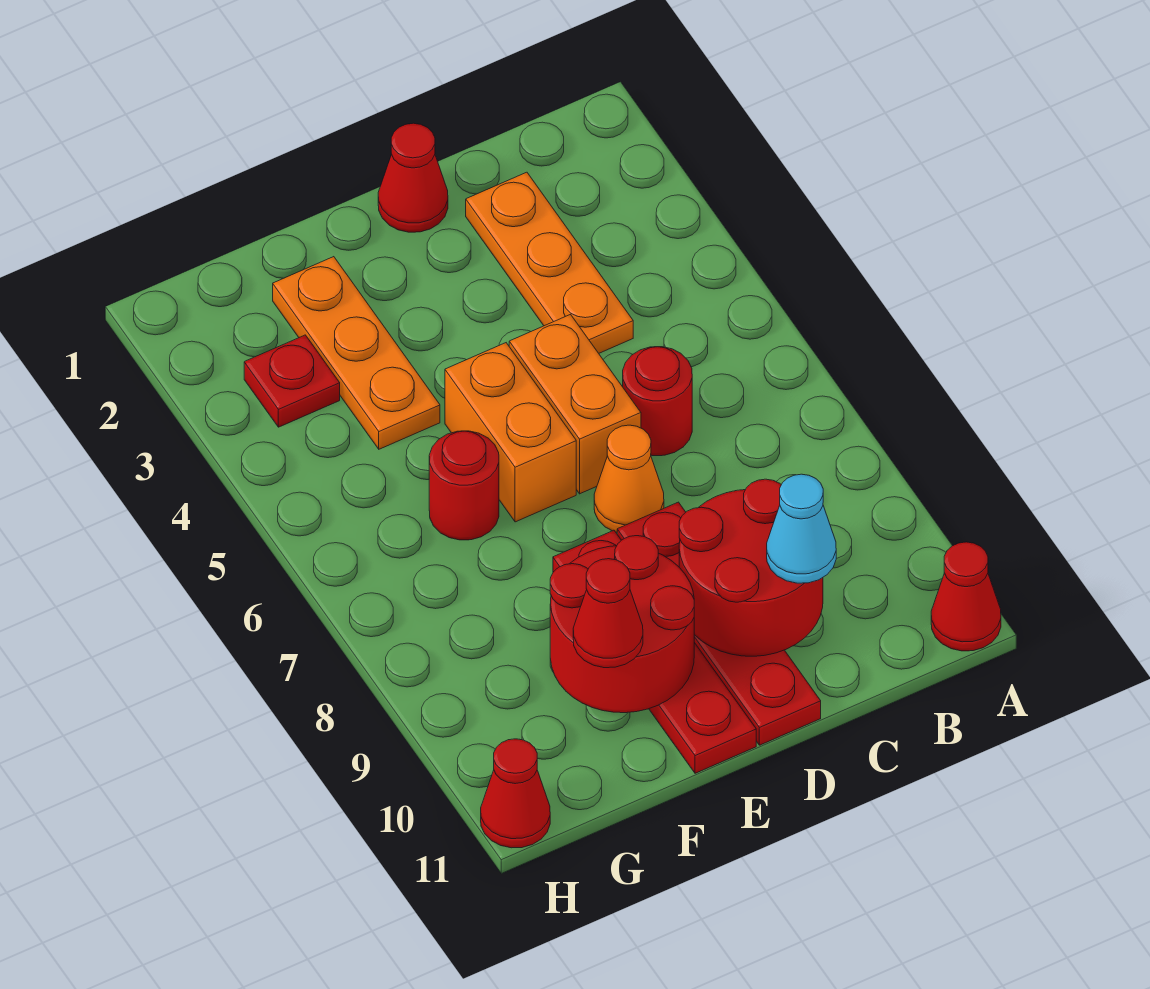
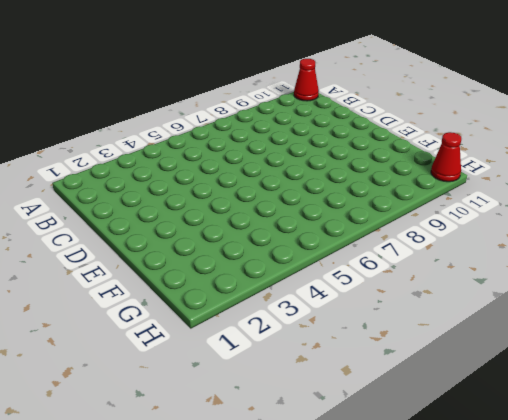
none -> orange 1x3 plate [466,172,633,353]
none -> red 1x1 round brick [623,347,692,456]
none -> red 1x1 cone [378,123,448,232]

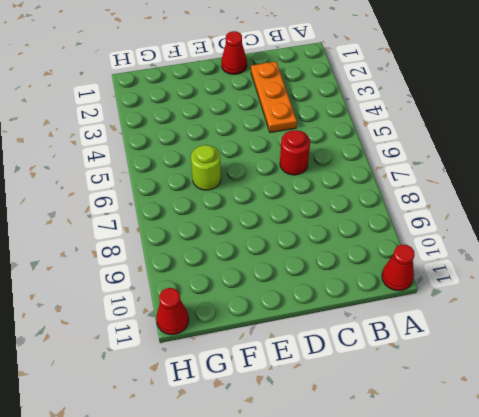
lime 1x1 round brick [191,145,221,190] -> red 1x1 round brick [429,431,499,540]
none -> orange 1x2 brick [509,315,641,494]
none -> orange 1x1 cone [594,425,664,532]
none -> red 1x4 plate [617,502,821,745]

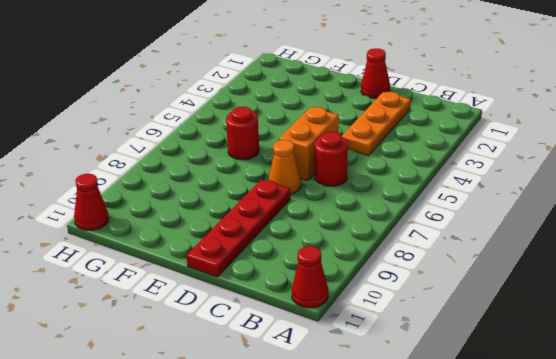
none -> orange 1x2 brick [445,343,576,522]
none -> red 1x4 plate [553,530,756,773]
none -> orange 1x3 plate [273,257,440,449]

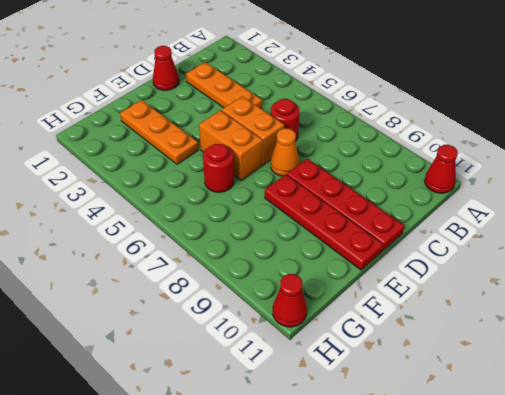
none -> red 1x1 plate [244,335,340,427]
none -> red 2x2 round brick [679,479,823,656]
none -> red 2x2 round brick [550,536,694,713]

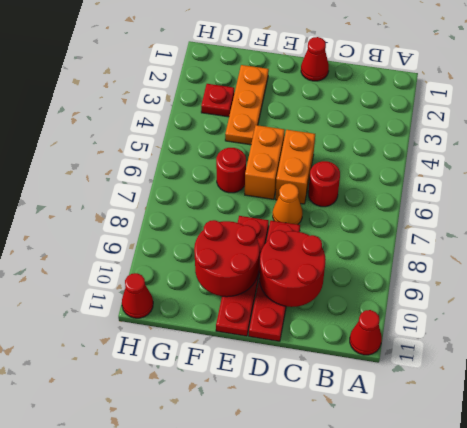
none -> orange 1x3 plate [466,172,633,353]
none -> cyan 1x1 cone [767,474,836,583]
none -> red 1x1 cone [573,559,643,668]

